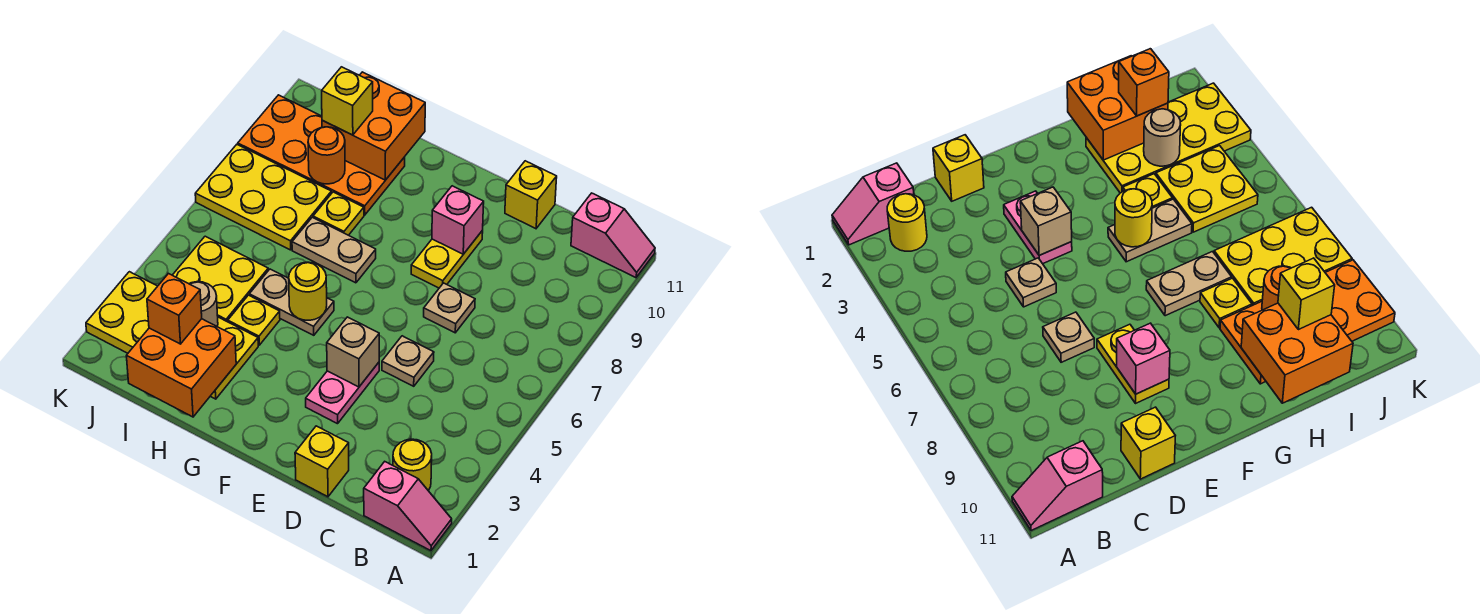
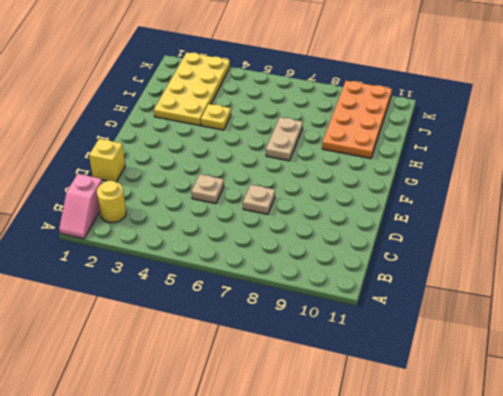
none -> pink 1x2 slope [571,193,655,278]
none -> yellow 1x1 brick [505,161,557,229]
none -> pink 1x2 plate [306,362,379,424]

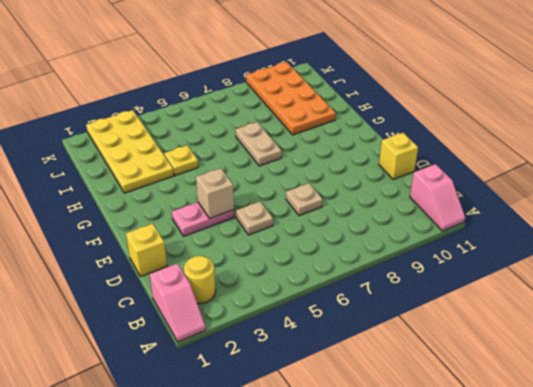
none -> yellow 1x2 plate [411,230,483,288]
none -> tan 1x2 plate [249,269,334,335]
none -> yellow 1x1 plate [313,192,364,235]

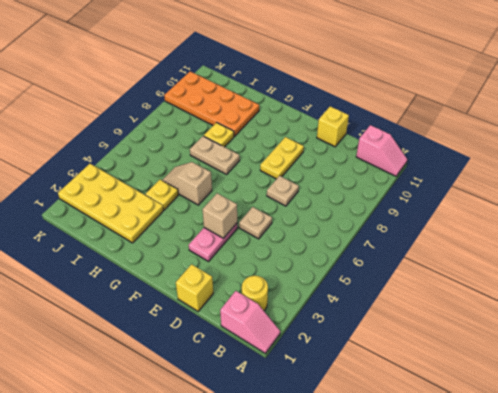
tan 1x2 slope [162,162,212,205] -> tan 1x2 plate [249,269,334,335]
none -> yellow 2x2 plate [173,236,268,322]
none -> yellow 2x3 plate [195,144,331,250]
none -> pink 1x1 brick [432,186,484,254]

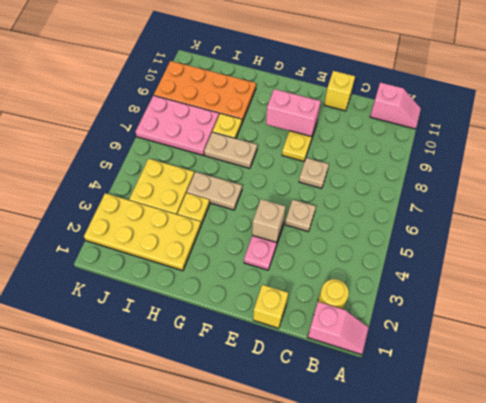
pink 1x2 brick [266,89,321,137] -> pink 1x1 brick [432,186,484,254]
pink 2x3 plate [136,96,219,155] -> yellow 2x3 plate [195,144,331,250]
none -> yellow 1x1 round brick [289,262,327,320]
none -> orange 2x2 brick [126,319,236,417]
none -> orange 2x2 brick [322,72,425,180]

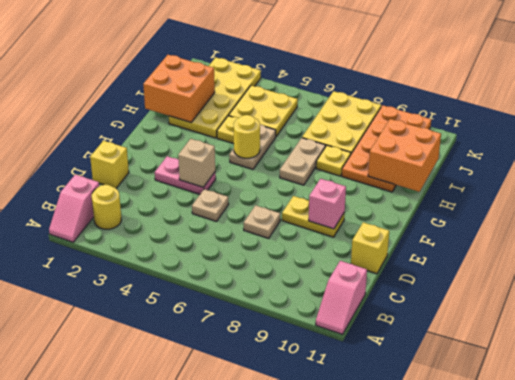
none -> tan 1x1 round brick [189,282,218,327]
none -> orange 1x1 round brick [308,127,345,184]
none -> orange 1x1 brick [147,273,202,344]

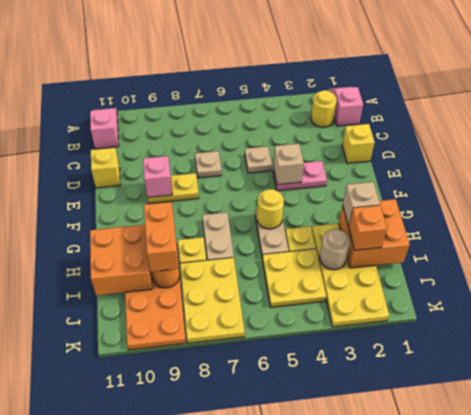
tan 1x1 brick [343,182,380,226] -> none
orange 1x2 brick [144,202,179,272] -> none
none -> yellow 1x1 brick [322,67,373,135]

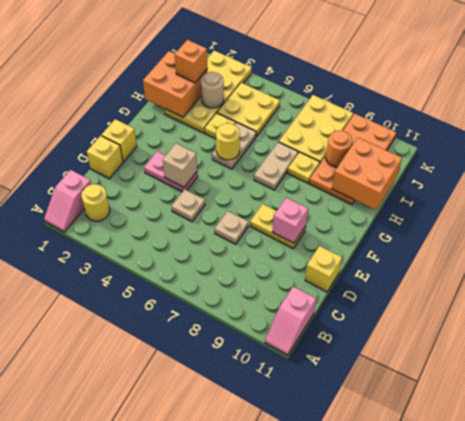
yellow 1x1 brick [102,119,137,162] -> yellow 1x1 brick moved to [322,67,373,135]

